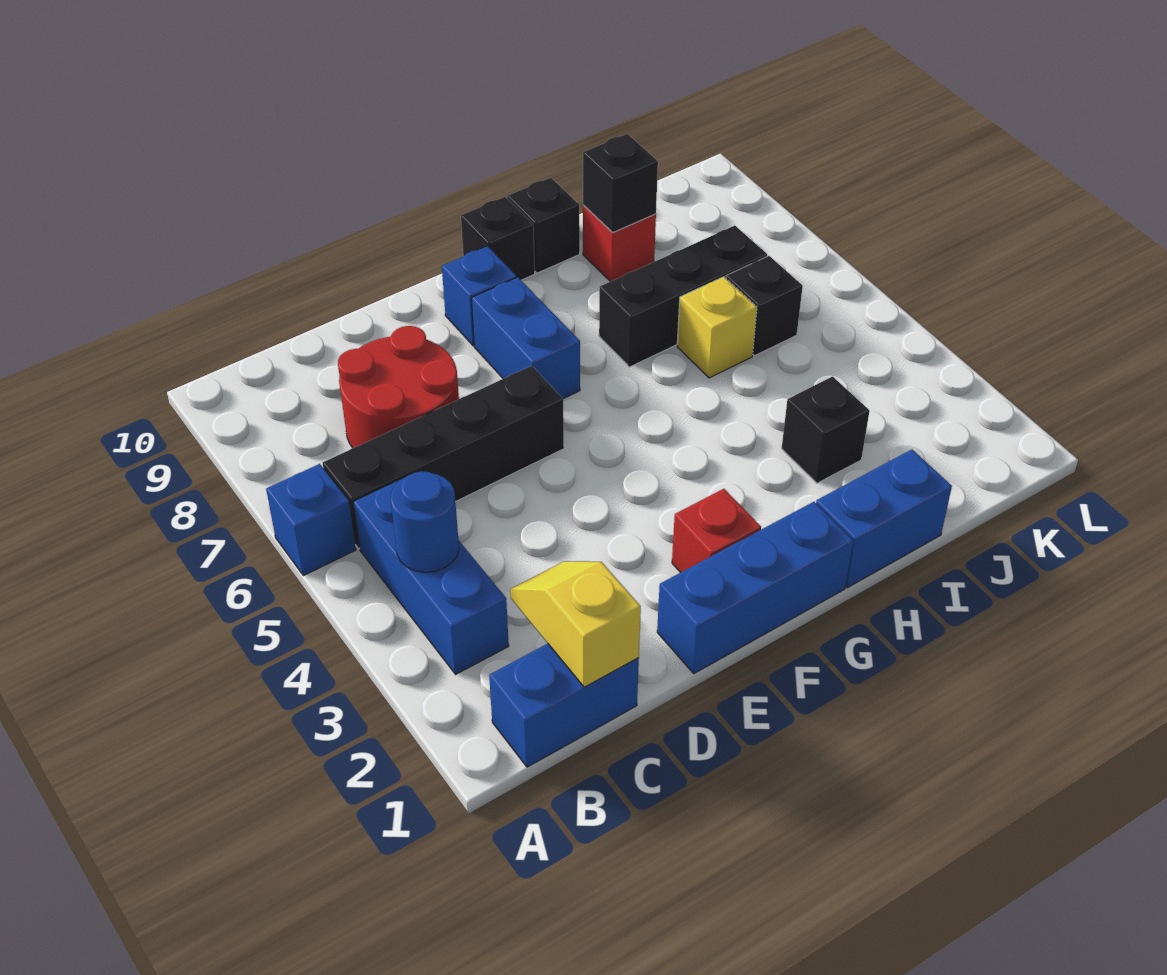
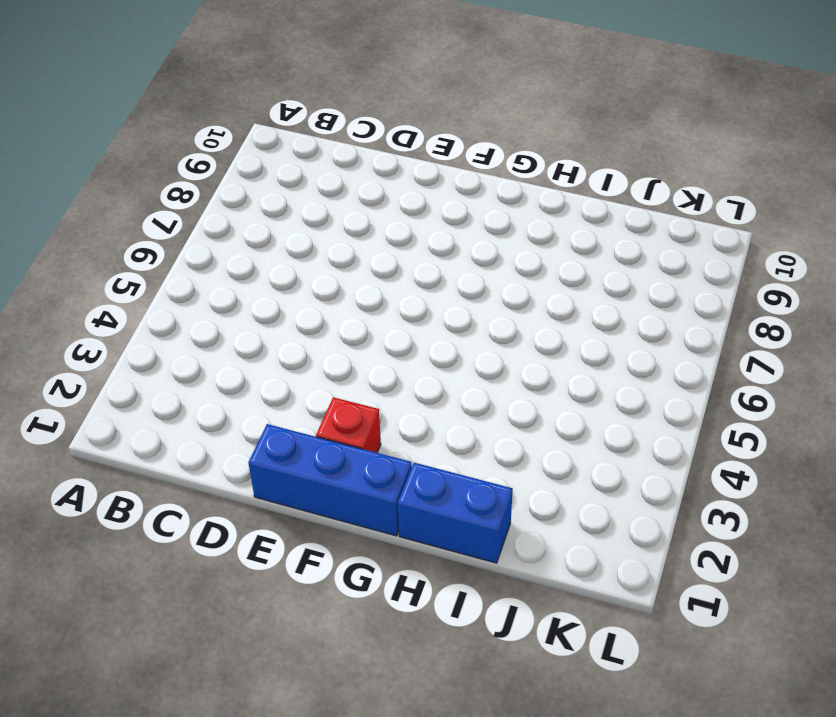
none -> blue 1x1 brick [266,464,356,576]
none -> blue 1x2 brick [489,644,639,767]
none -> blue 1x3 brick [353,477,509,674]

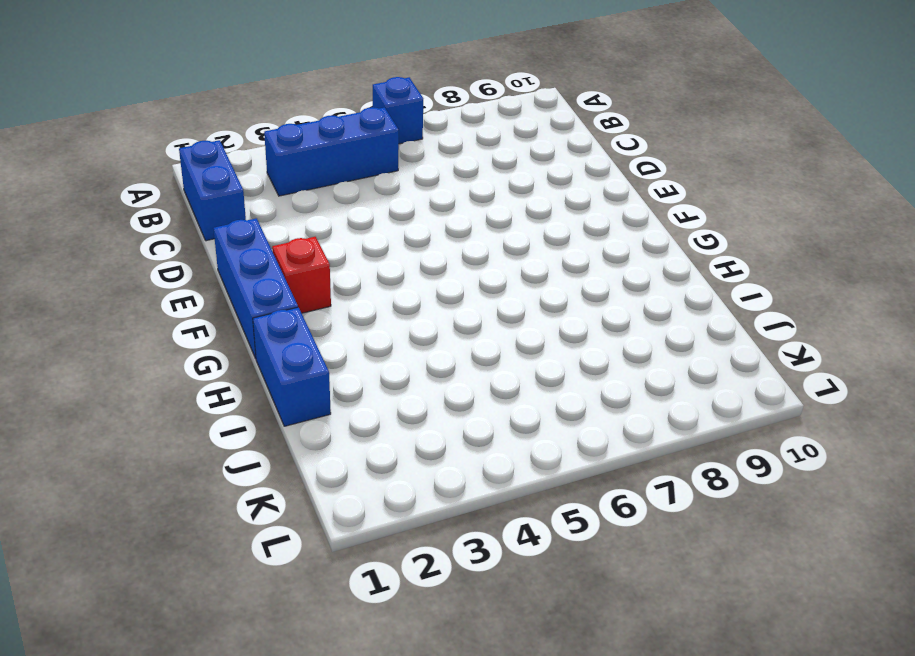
none -> black 1x4 brick [323,366,564,548]
none -> red 2x2 round brick [338,326,459,448]
none -> blue 1x2 brick [471,277,580,399]

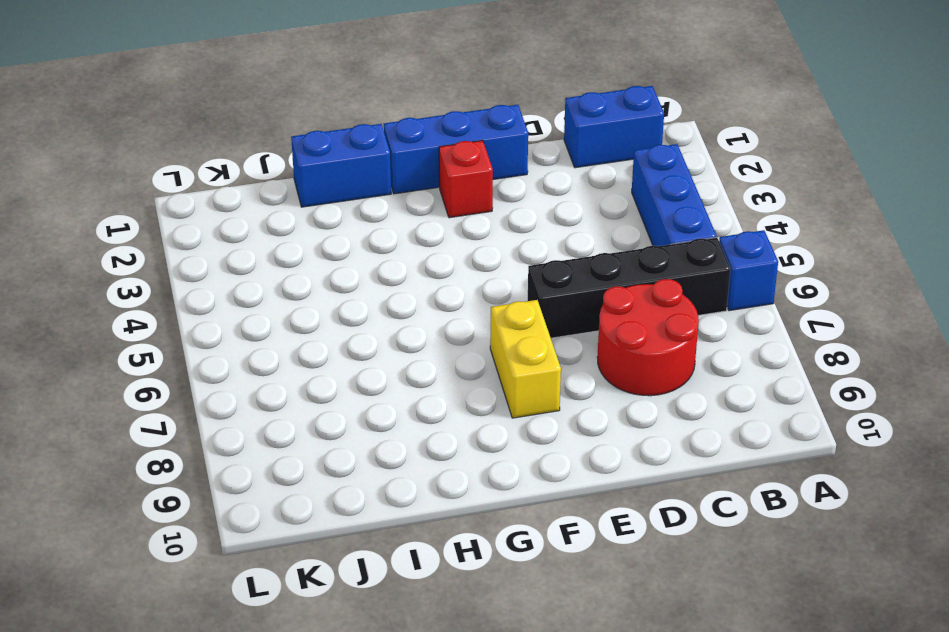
yellow 1x2 brick [490,300,561,418] -> blue 1x2 brick [471,277,580,399]
none -> blue 1x1 brick [442,246,516,346]
none -> black 1x1 brick [461,197,535,280]
none -> black 1x3 brick [599,226,767,367]

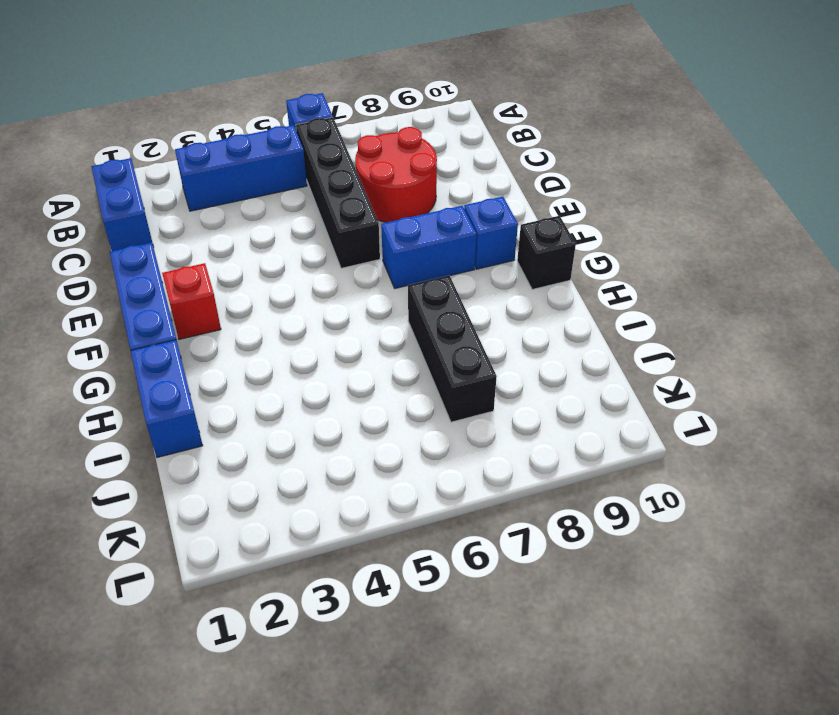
none -> black 1x1 brick [507,178,580,273]
none -> black 1x1 brick [782,377,869,483]
none -> yellow 1x1 brick [677,277,757,378]

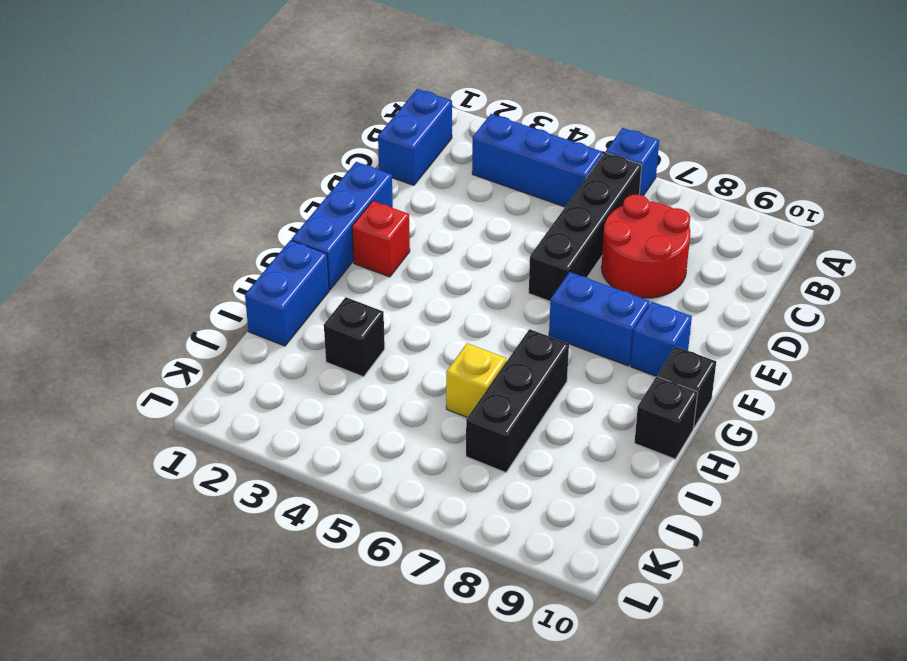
none -> red 1x1 brick [583,205,656,282]
none -> black 1x1 brick [726,256,803,356]
none -> blue 1x1 round brick [391,471,459,572]

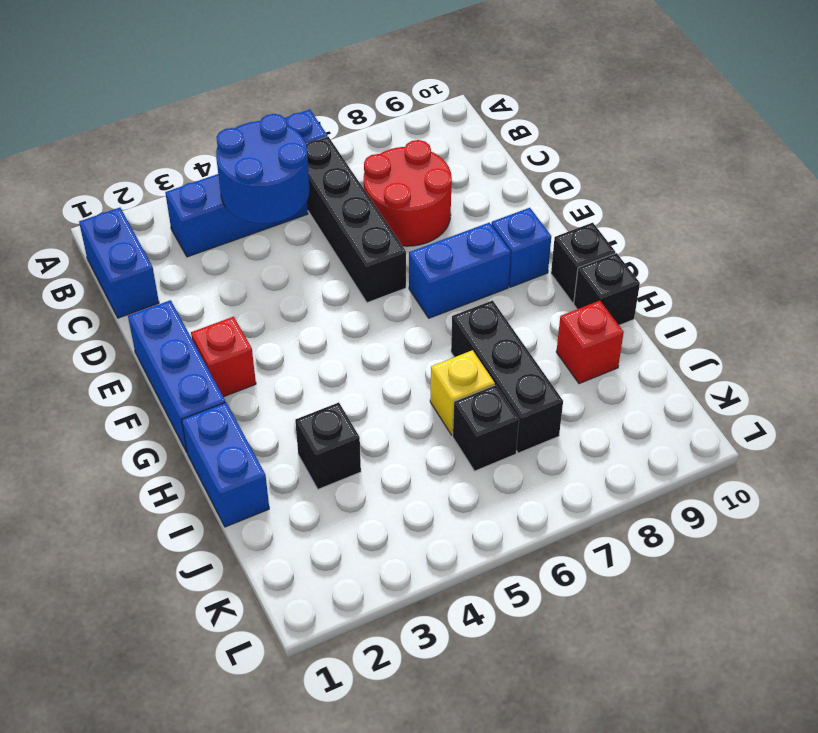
blue 2x2 round brick [216,114,310,224] -> blue 1x1 round brick [391,471,459,572]
none -> yellow 1x2 slope [510,561,641,687]
none -> black 1x1 brick [583,134,658,233]

